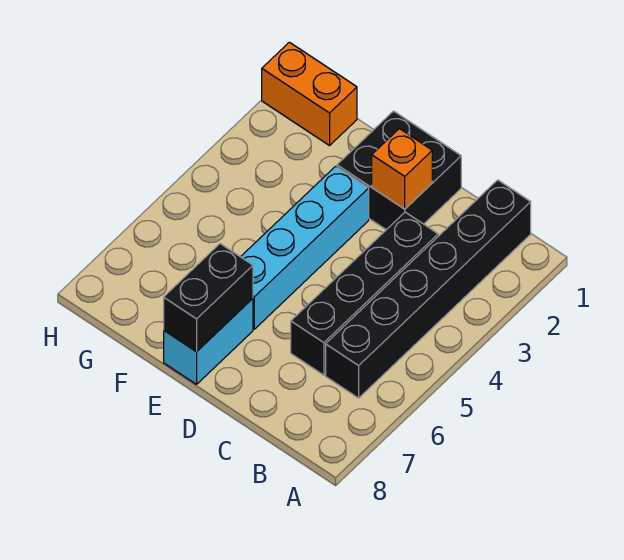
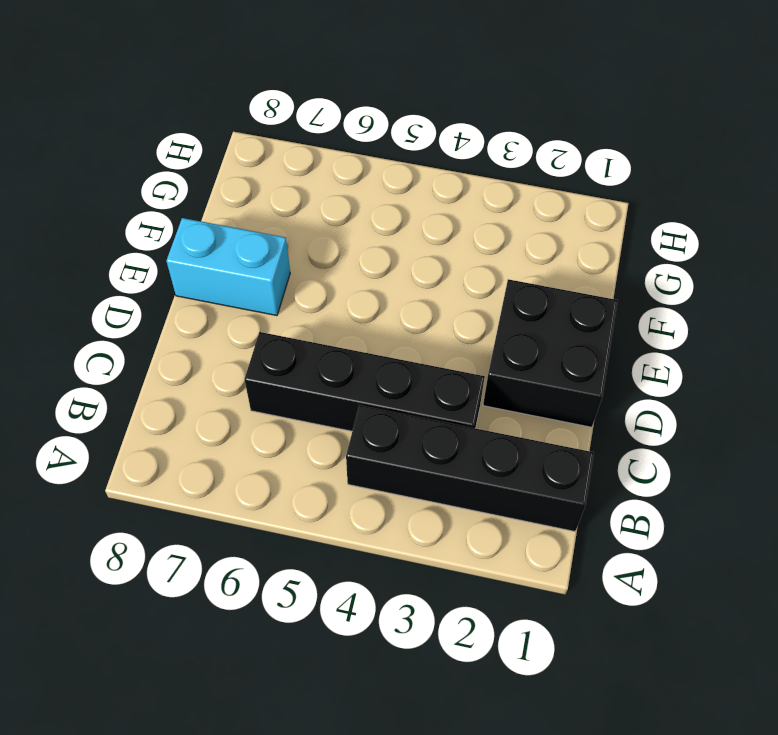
black 1x4 brick [346,405,594,531] -> black 1x6 brick [326,180,531,398]
none -> cyan 1x4 brick [241,166,369,329]
none -> orange 1x2 brick [262,42,357,146]

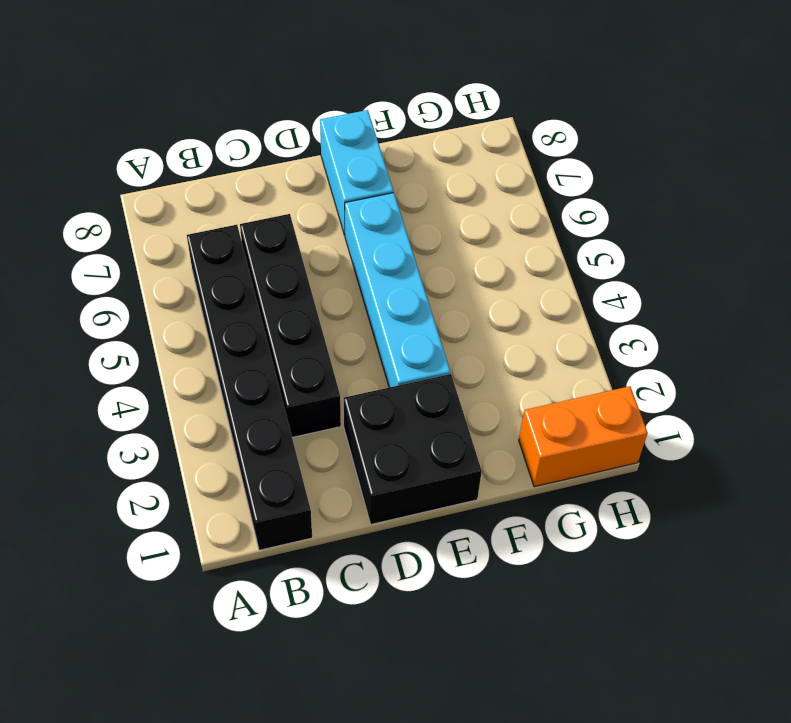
none -> orange 1x1 brick [372,129,432,209]
none -> black 1x2 brick [164,244,253,352]

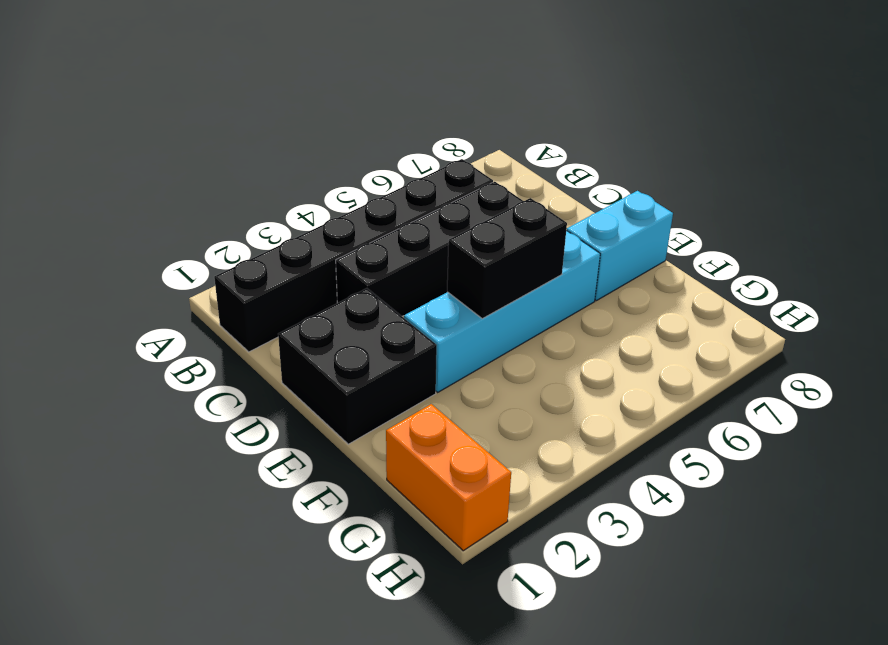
black 1x2 brick [447,198,567,319] -> black 1x2 brick moved to [164,244,253,352]
none -> orange 1x1 brick [372,129,432,209]

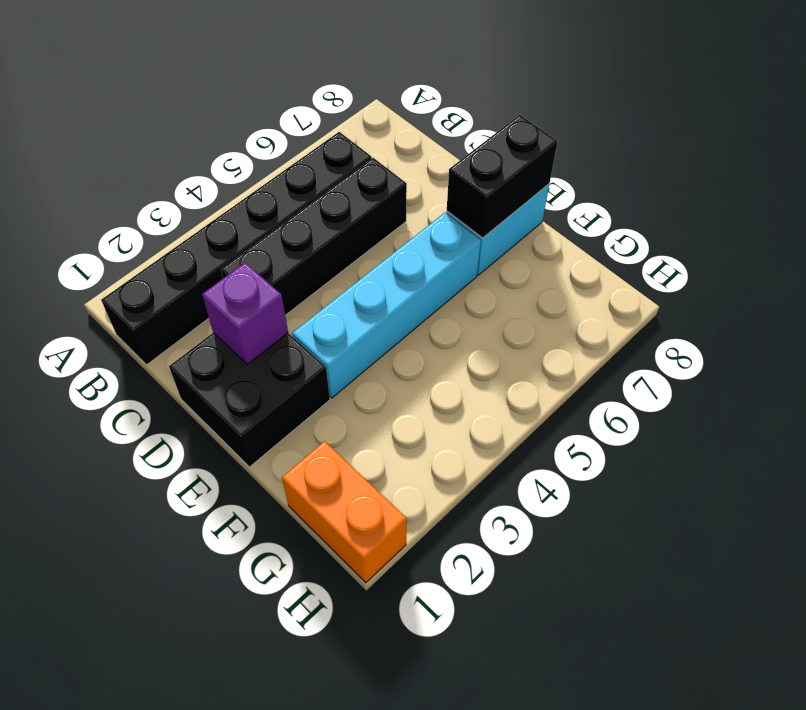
purple 1x1 brick [202,263,288,364] -> orange 1x1 brick [372,129,432,209]

